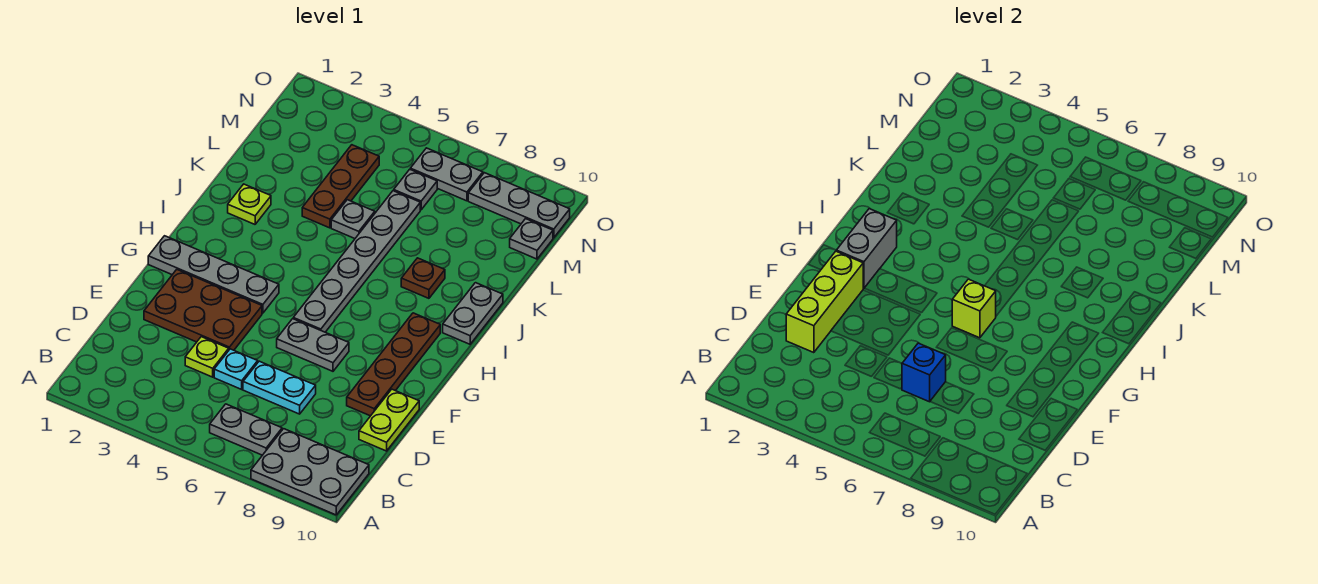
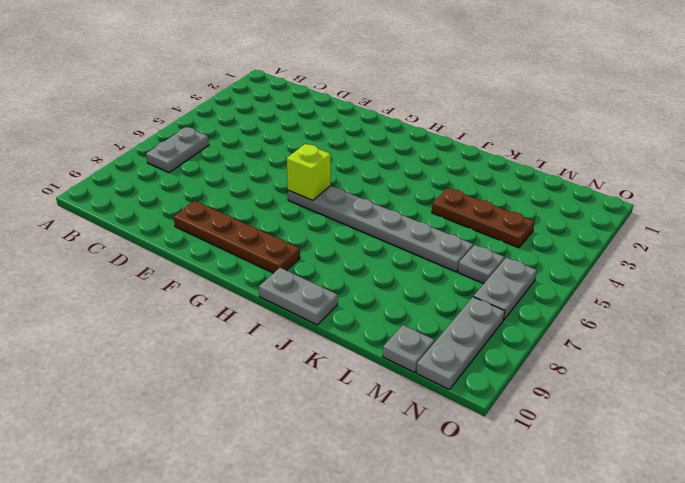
none -> grey 2x3 plate [251,429,369,515]
none -> lime 1x1 plate [185,337,229,377]
none -> cyan 1x1 plate [214,349,258,389]

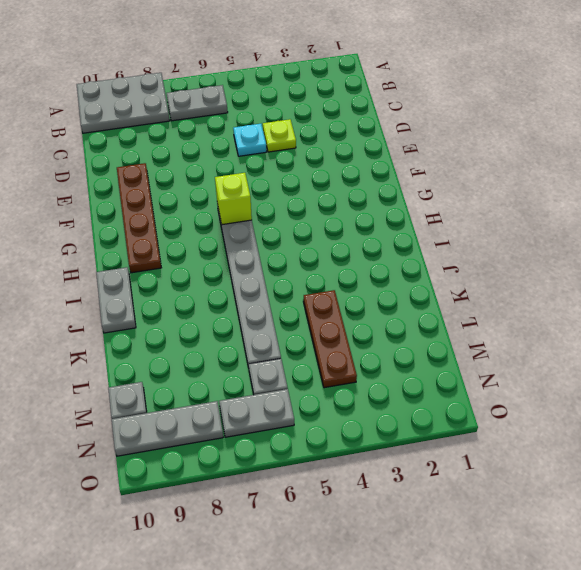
none -> cyan 1x2 plate [243,361,316,414]
none -> lime 1x2 plate [359,389,419,451]
none -> brown 2x3 plate [144,270,262,350]

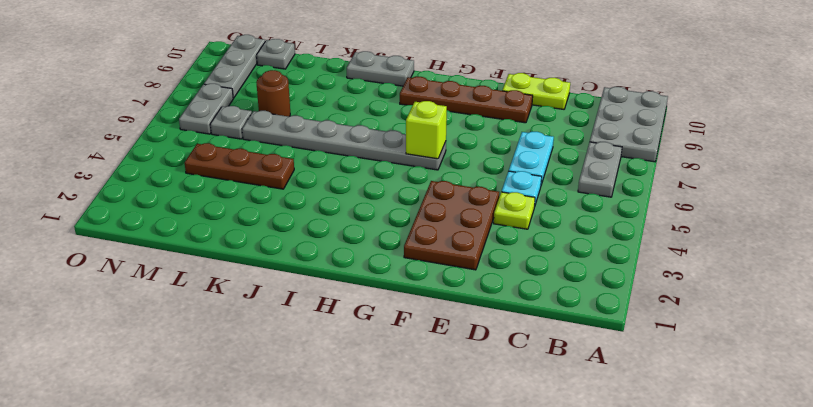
brown 1x1 round brick [256,70,290,117] -> none
none -> grey 1x2 plate [277,319,349,371]
none -> grey 1x4 plate [148,236,279,313]
none -> lime 1x1 plate [228,184,271,224]

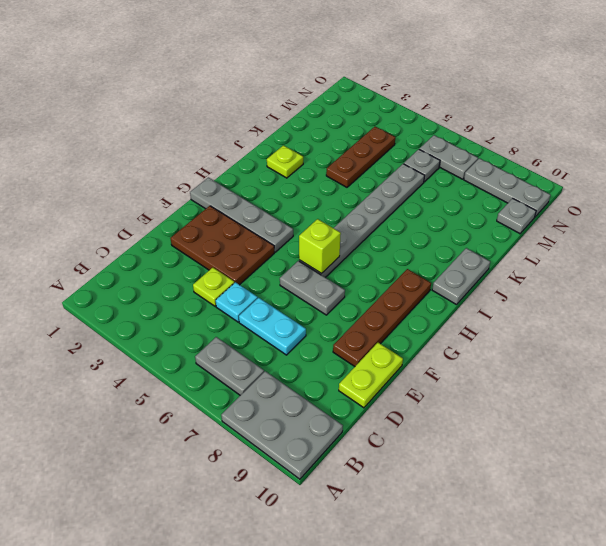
none -> brown 1x1 plate [401,258,445,298]
none -> grey 1x1 plate [331,200,375,239]
none -> lime 1x3 brick [786,251,863,353]

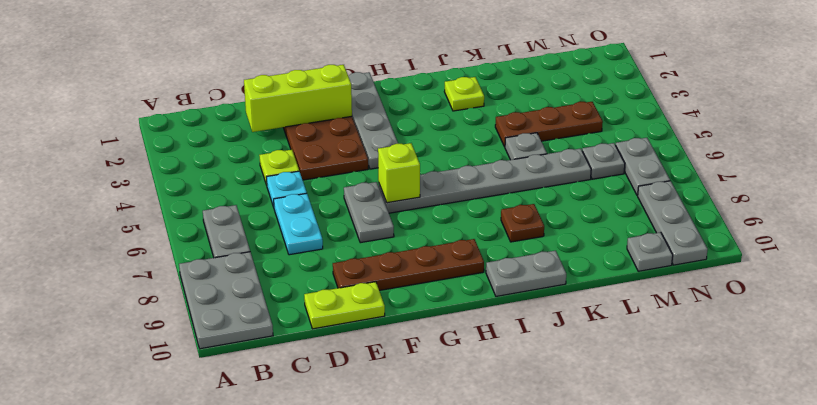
none -> blue 1x1 brick [902,343,946,402]
none -> grey 1x2 brick [836,209,897,289]

